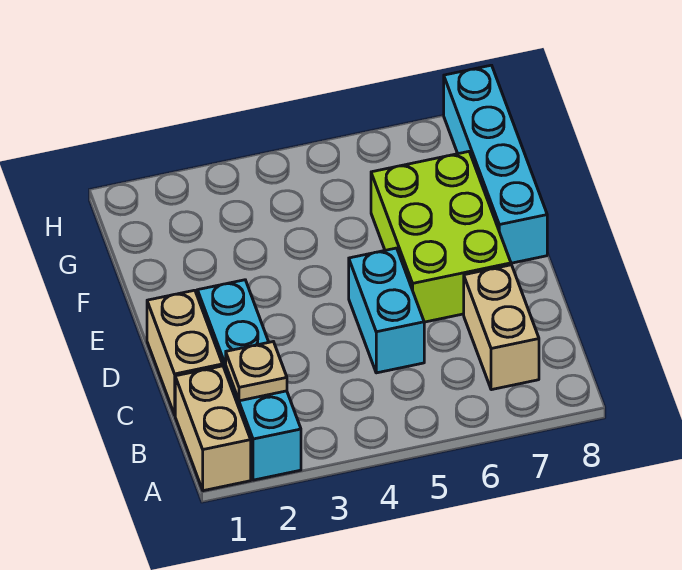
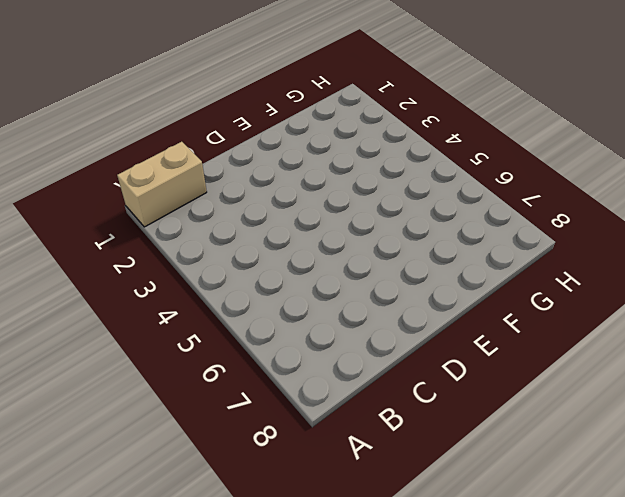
none -> cyan 1x4 brick [197,280,301,480]
none -> tan 1x2 brick [464,265,539,390]

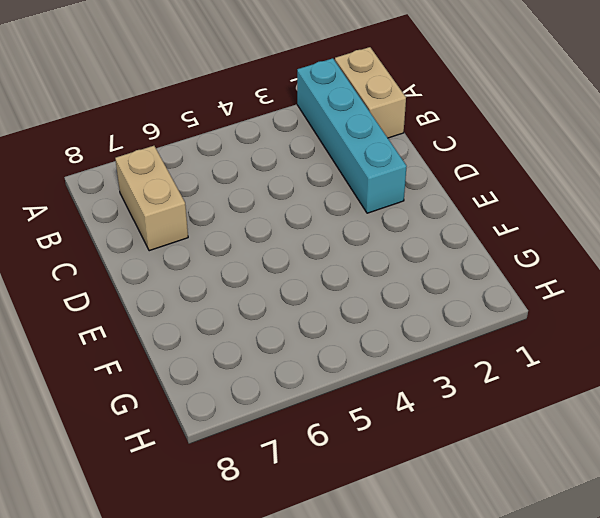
none -> tan 1x2 brick [147,290,223,415]
none -> cyan 1x2 brick [349,248,424,373]

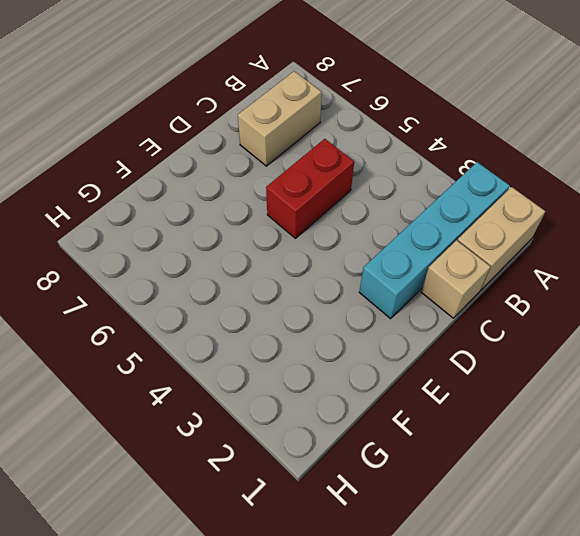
tan 1x1 brick [421,240,491,318] -> tan 1x2 brick [147,290,223,415]
red 1x2 brick [266,139,354,238] -> cyan 1x2 brick [349,248,424,373]
none -> lime 2x3 brick [371,152,511,322]
none -> cyan 1x4 brick [444,65,547,263]

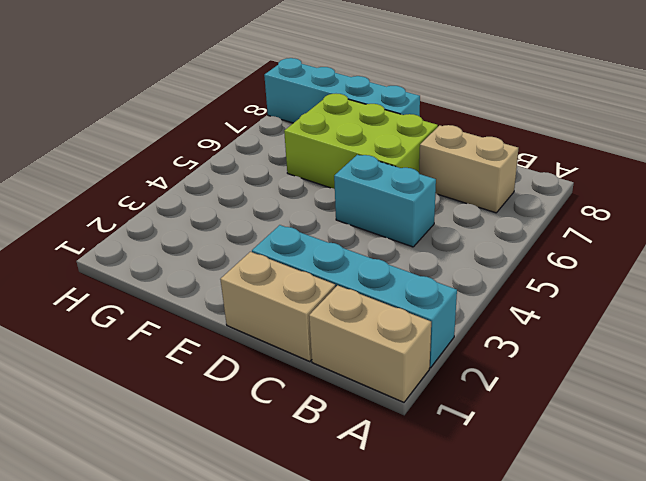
none -> tan 1x1 plate [226,342,287,401]

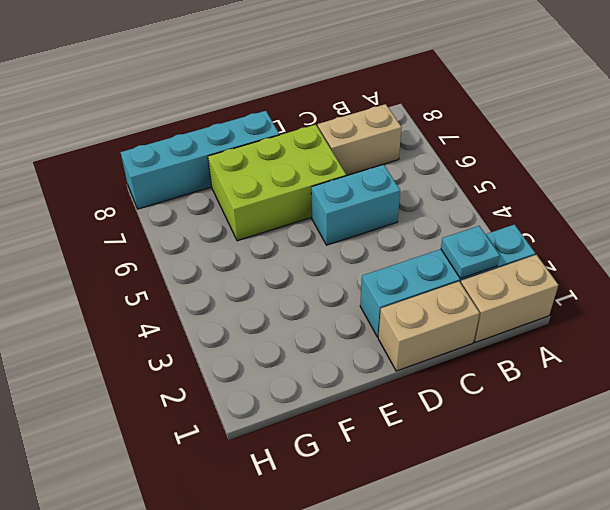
cyan 1x1 plate [441,226,500,279] -> tan 1x1 plate [226,342,287,401]

